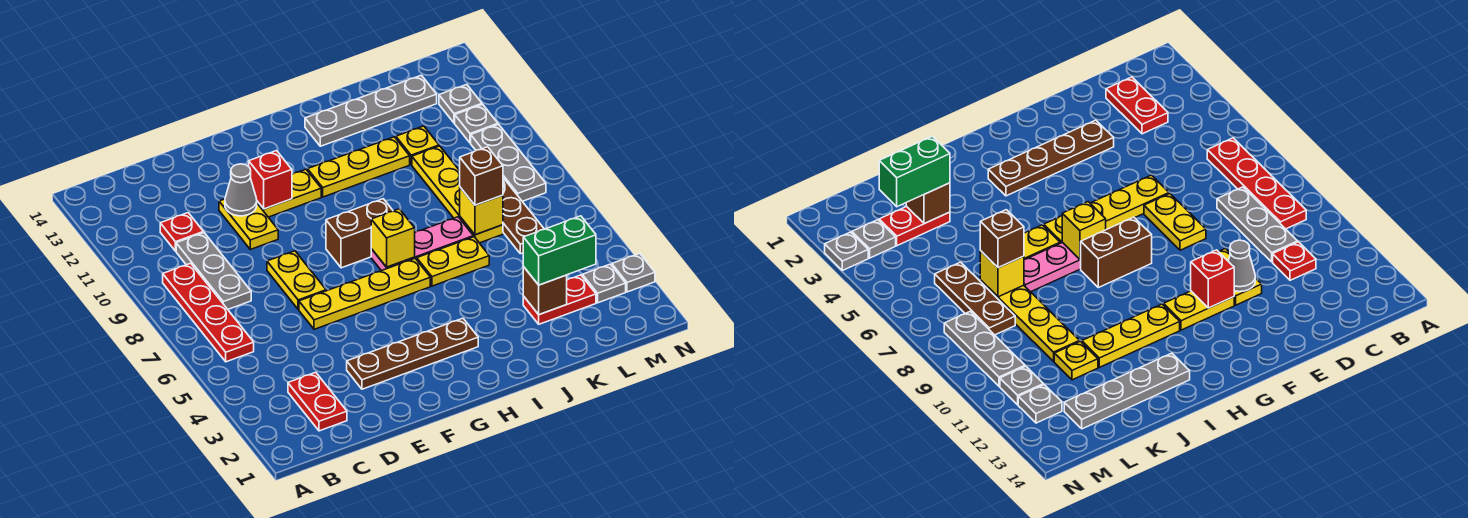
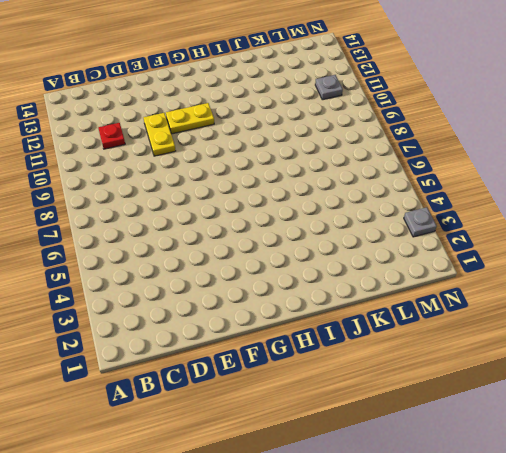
none -> red 1x4 plate [163,263,254,362]
none -> red 1x2 plate [288,372,347,431]
none -> grey 1x3 plate [176,233,251,309]
none -> brown 1x4 plate [347,318,478,389]

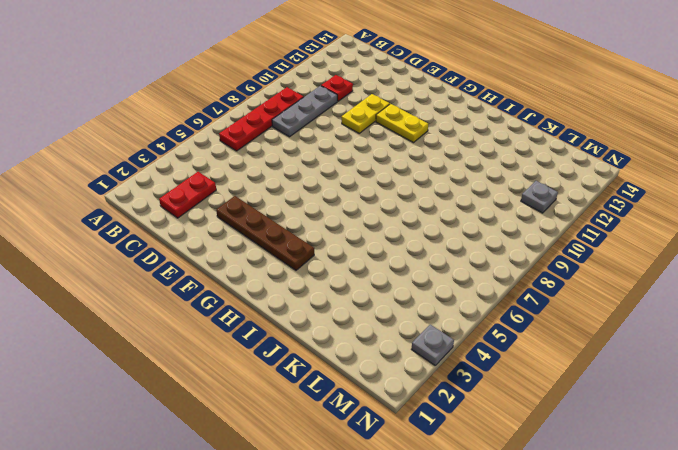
none -> yellow 1x4 plate [299,259,430,329]
none -> yellow 1x2 plate [267,251,326,309]
none -> brown 1x2 brick [326,199,393,268]
none -> pink 1x3 plate [371,217,473,271]

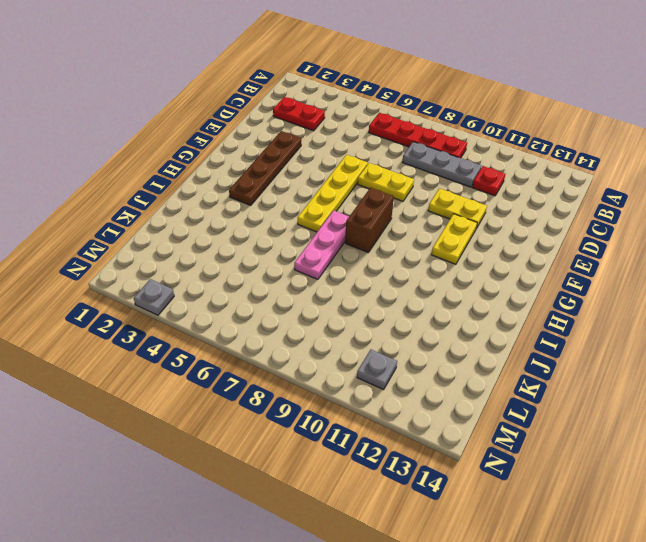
none -> yellow 1x3 plate [308,137,410,197]
none -> yellow 1x2 plate [417,237,489,286]
none -> grey 1x4 plate [305,75,437,146]
none -> red 1x2 plate [523,275,596,324]

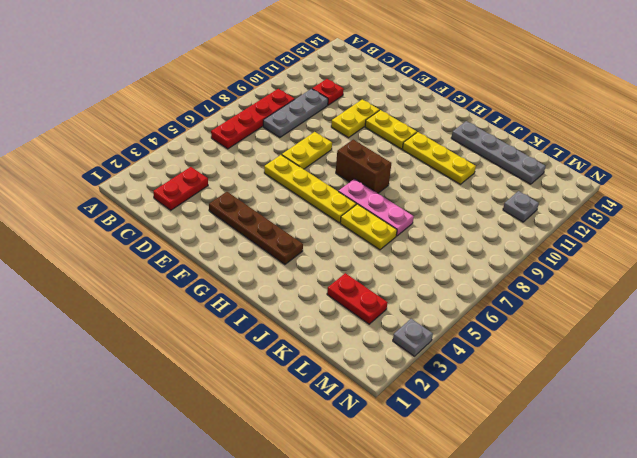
none -> yellow 1x4 plate [412,146,503,243]
none -> yellow 1x1 plate [396,126,439,165]
none -> brown 1x3 plate [503,178,544,254]
none -> grey 1x1 plate [582,264,626,303]

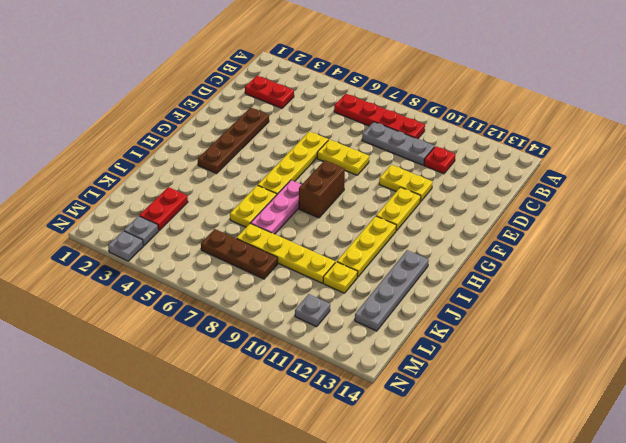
none -> grey 1x3 plate [471,124,546,201]
none -> grey 1x1 plate [439,85,482,123]
none -> grey 1x1 cone [225,164,257,216]
none -> red 1x1 brick [249,151,292,209]

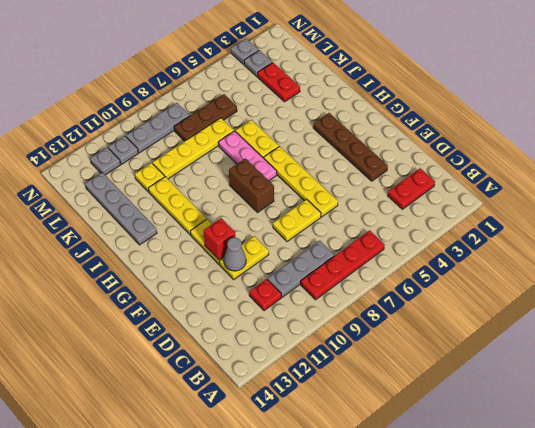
none -> yellow 1x1 brick [371,209,415,267]
none -> brown 1x1 brick [523,267,567,315]
none -> yellow 1x1 brick [460,187,503,235]
none -> green 1x2 brick [523,216,596,285]

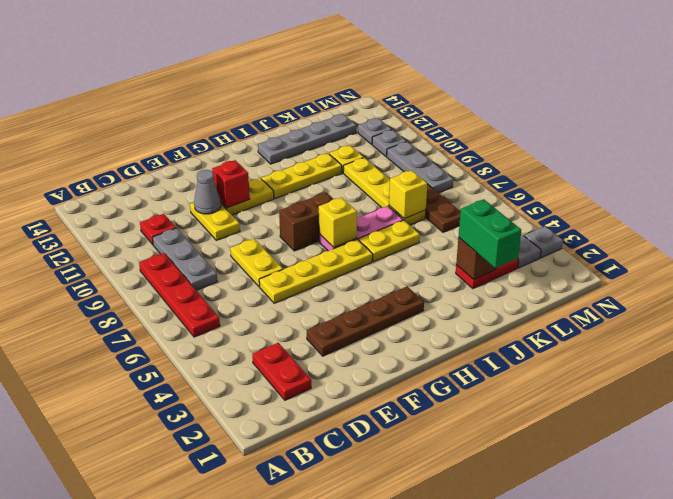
green 1x2 brick [459,199,521,268] -> green 1x2 brick turned to [523,216,596,285]
none -> brown 1x1 brick [460,147,503,205]

